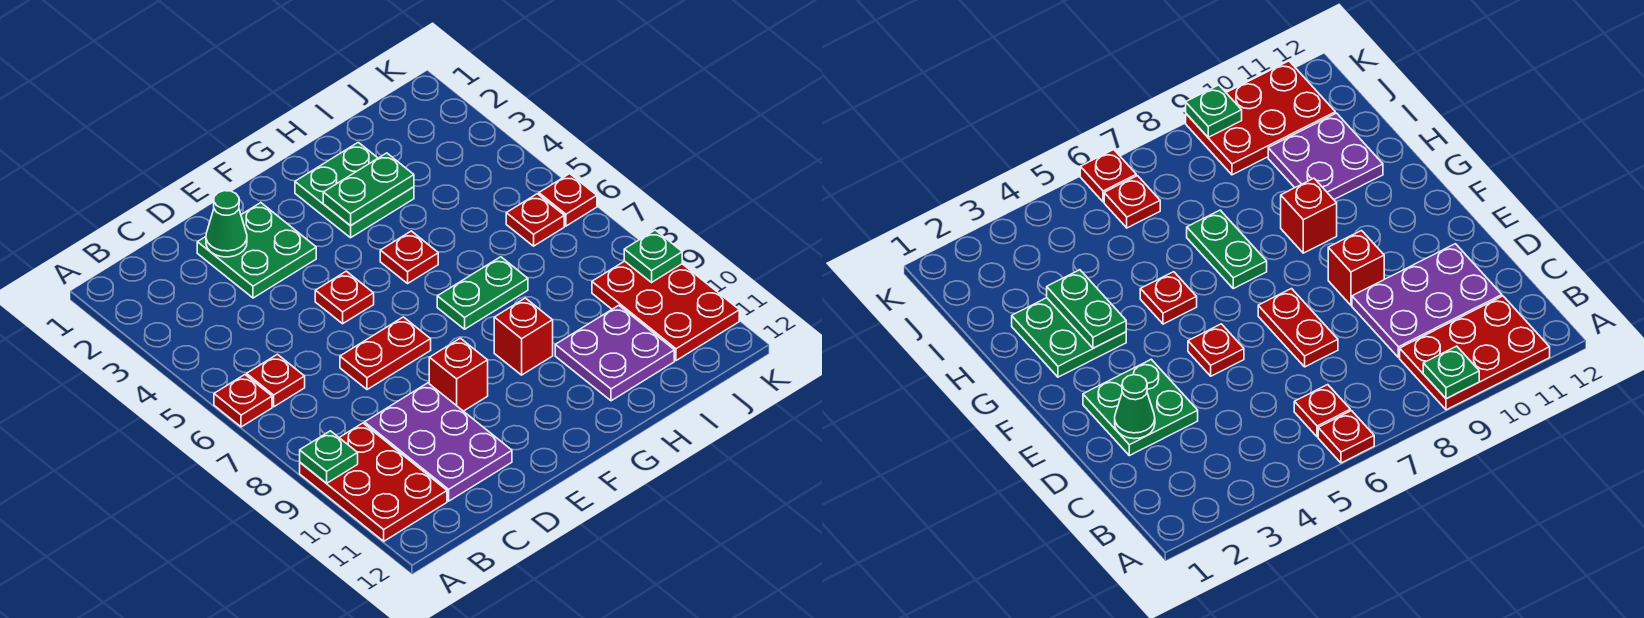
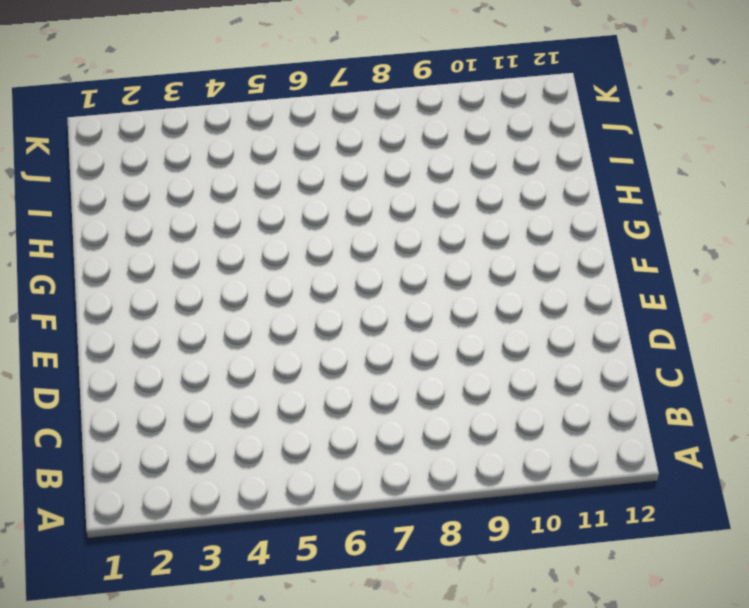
none -> red 1x1 plate [214,375,272,427]
none -> red 2x3 plate [300,423,447,541]
none -> red 1x1 plate [247,354,305,407]

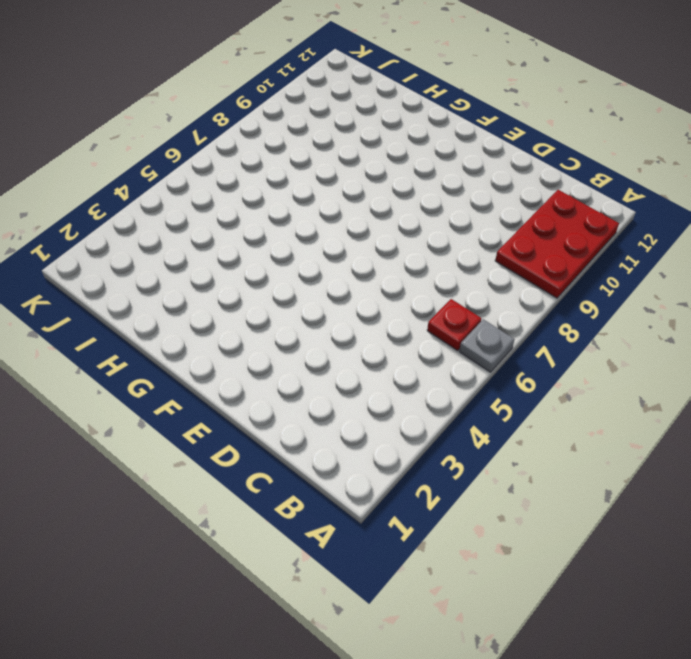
grey 1x1 plate [459,319,515,372] -> red 1x1 plate [214,375,272,427]
none -> purple 2x3 plate [365,383,512,501]
none -> green 2x2 plate [197,203,316,298]
none -> red 1x2 plate [340,317,431,390]

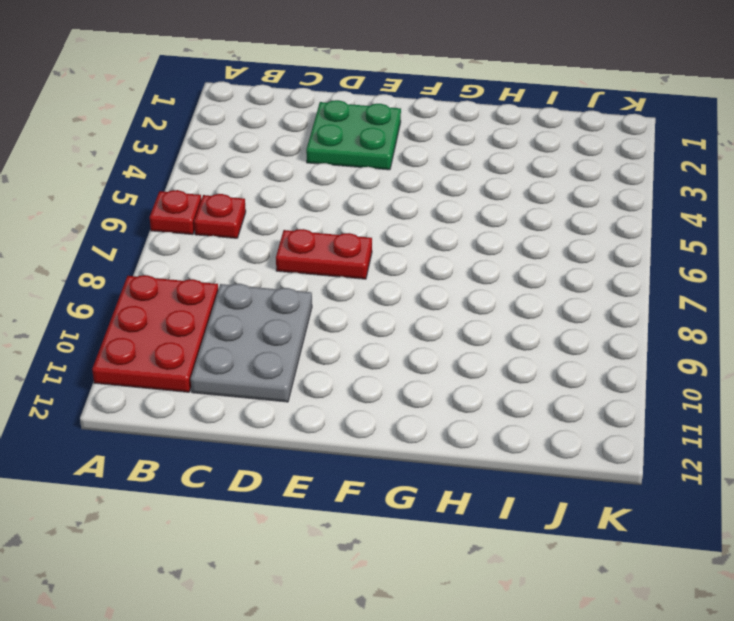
grey 2x3 plate [191,284,312,402] -> purple 2x3 plate [365,383,512,501]
none -> red 1x1 plate [315,271,374,324]
none -> red 1x1 brick [429,338,488,411]
none -> green 2x2 plate [295,142,414,238]

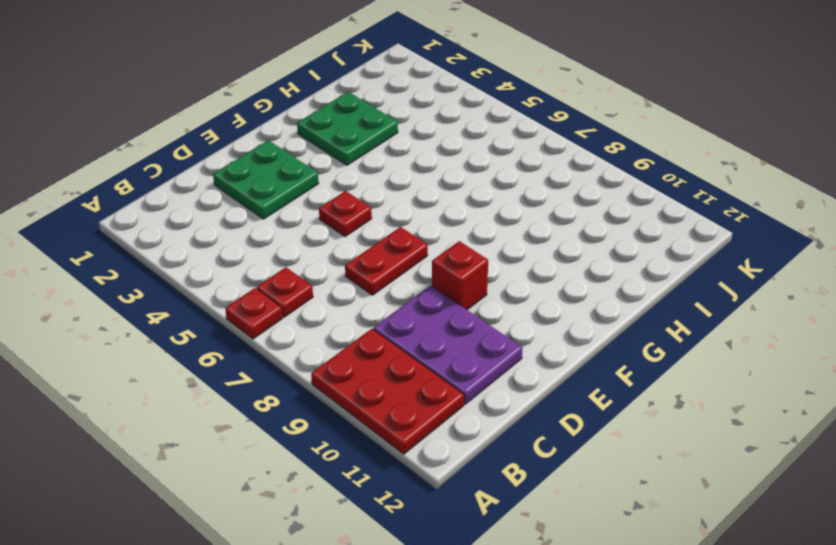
none -> red 1x1 plate [380,231,438,283]
none -> green 1x2 plate [437,257,528,329]
none -> red 1x1 brick [494,298,553,375]

